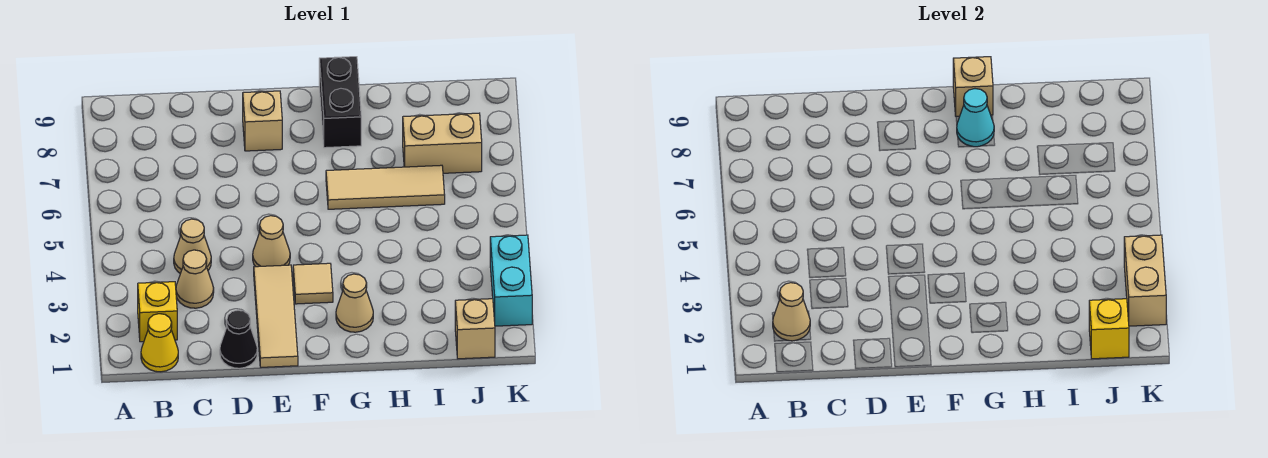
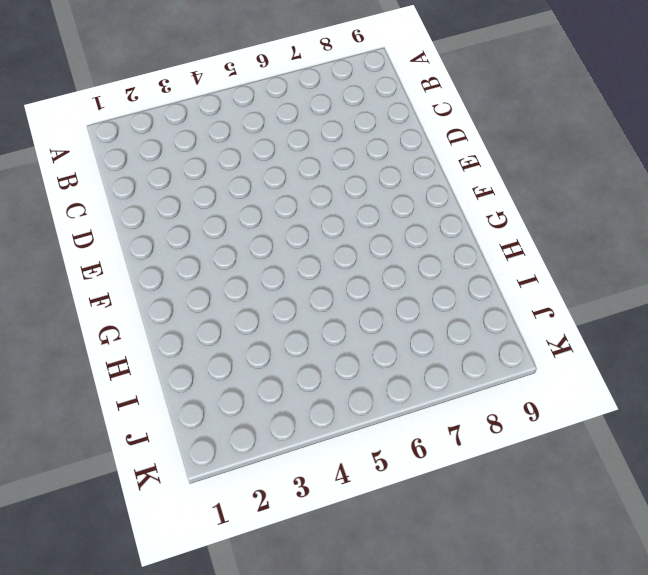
none -> yellow 1x1 cone [141,314,178,372]
none -> yellow 1x1 brick [138,282,177,342]
none -> tan 1x1 cone [176,250,214,308]

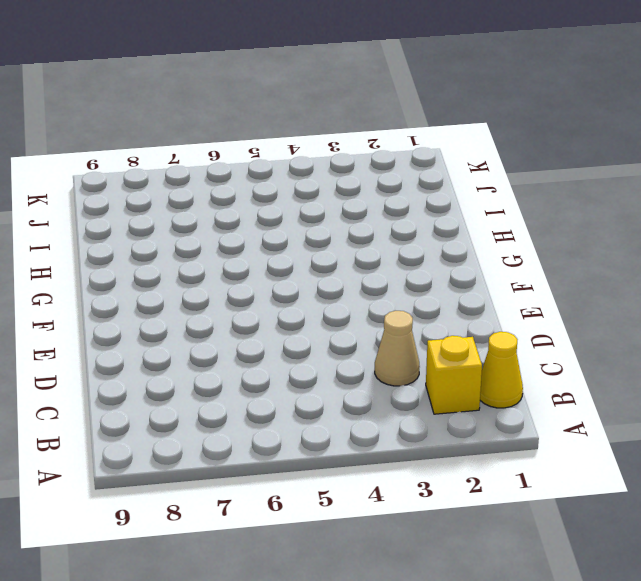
none -> tan 1x1 cone [174,219,211,274]
none -> black 1x1 cone [220,310,257,368]
none -> tan 1x3 tile [254,265,298,367]

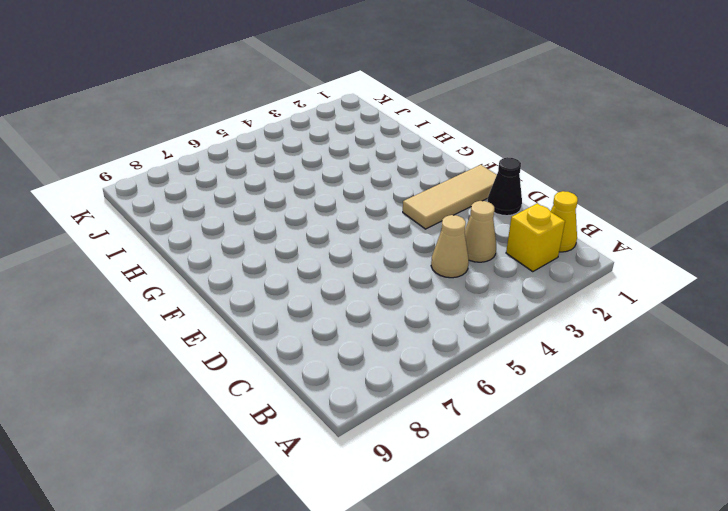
none -> tan 1x1 cone [253,216,290,267]
none -> tan 1x1 brick [243,91,282,151]
none -> tan 1x1 tile [293,263,333,304]

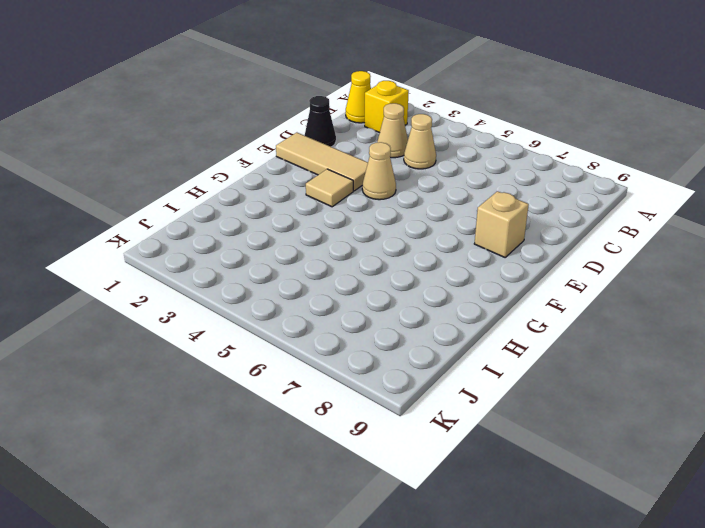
none -> tan 1x1 cone [336,274,373,332]
none -> tan 1x3 tile [326,165,445,209]
none -> black 1x2 brick [319,57,361,148]

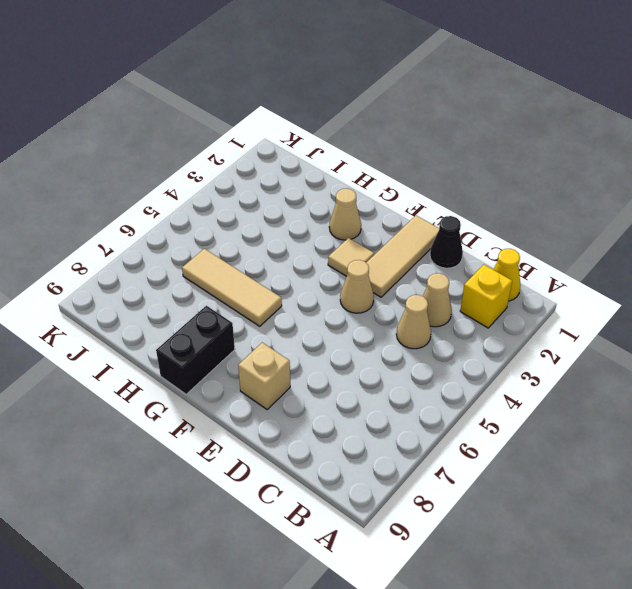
none -> tan 1x2 brick [403,113,482,173]
none -> tan 1x1 brick [455,299,495,359]
none -> cyan 1x2 brick [490,235,532,326]

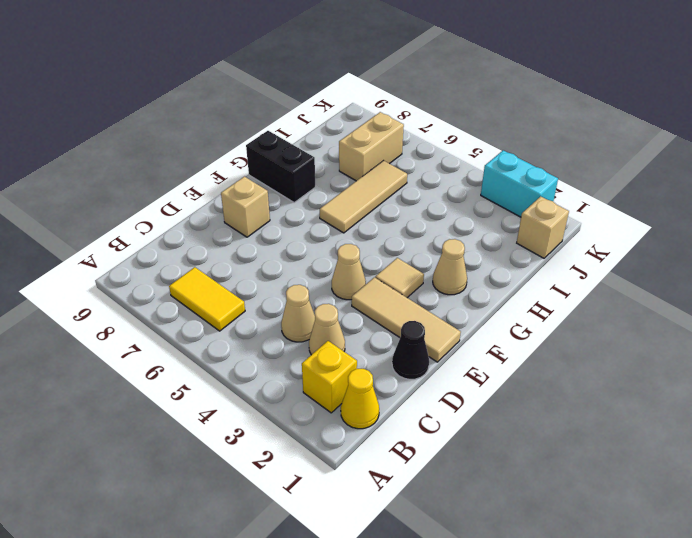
yellow 1x2 tile [169,267,245,331] -> none
none -> tan 1x1 cone [773,283,810,341]
none -> cyan 1x1 cone [957,89,994,147]
none -> tan 1x1 brick [953,57,993,116]

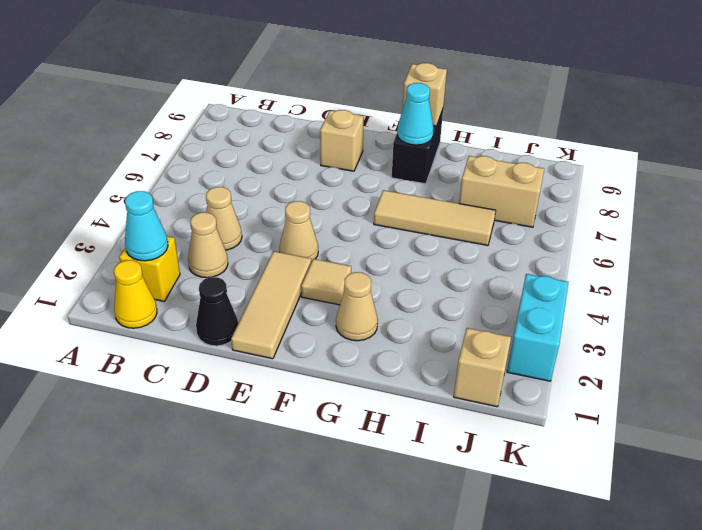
cyan 1x1 cone [125,191,168,261] -> tan 1x1 cone [773,283,810,341]
none -> yellow 1x1 brick [1089,299,1129,359]
none -> tan 1x2 brick [1124,235,1166,326]

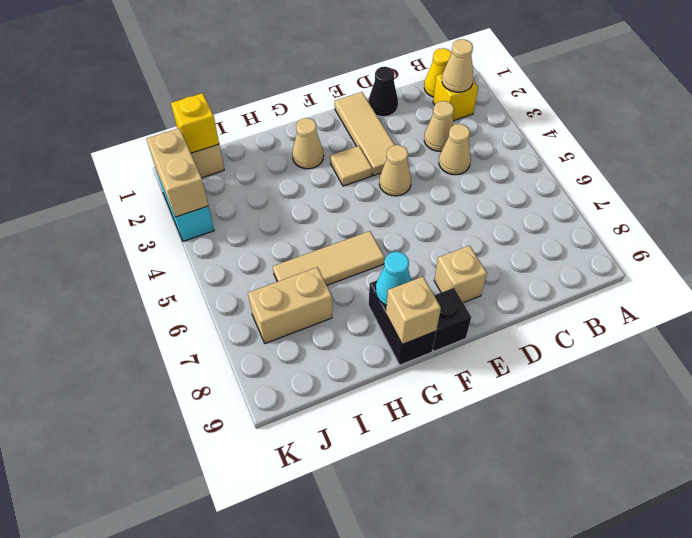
black 1x1 brick [433,288,471,351] -> none

